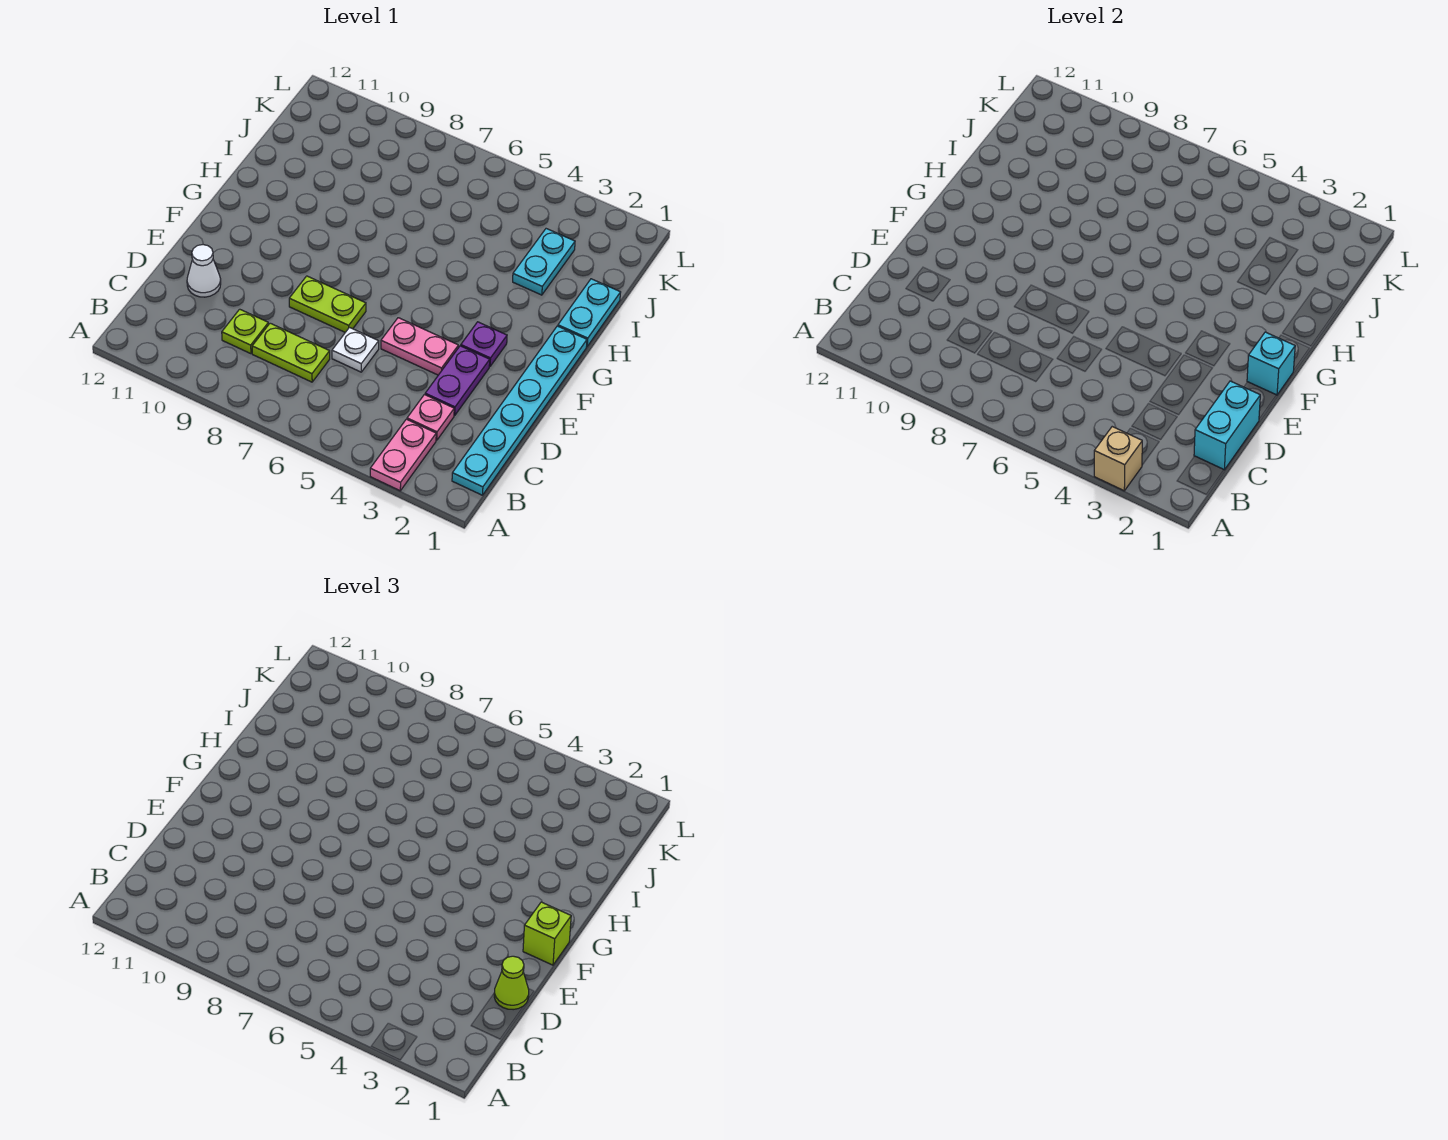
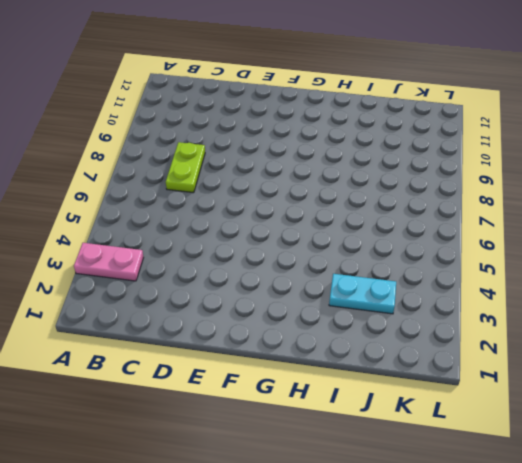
none -> cyan 1x6 plate [452,326,587,495]
none -> pink 1x1 plate [407,395,454,440]
none -> lime 1x1 plate [222,309,269,354]

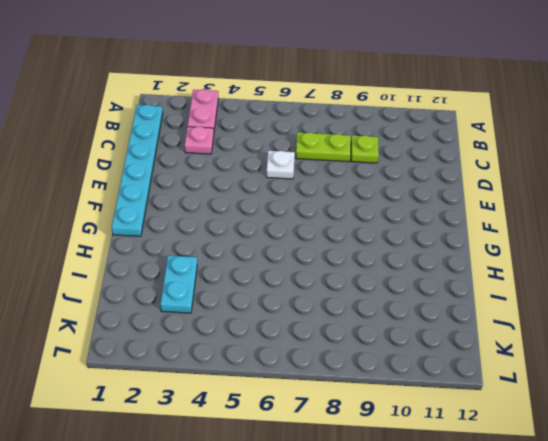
none -> purple 1x2 plate [425,346,490,415]
none -> white 1x1 cone [187,245,221,297]
none -> pink 1x2 plate [381,318,458,375]

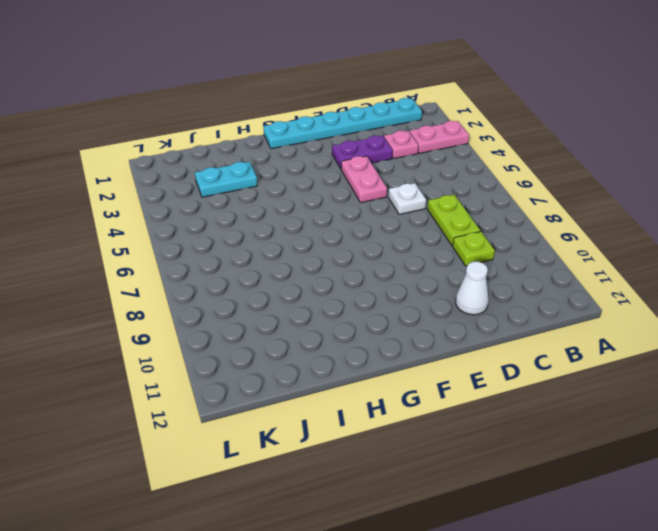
none -> lime 1x2 plate [289,276,366,332]
none -> purple 1x1 plate [461,322,507,366]
none -> cyan 1x2 plate [558,279,621,346]

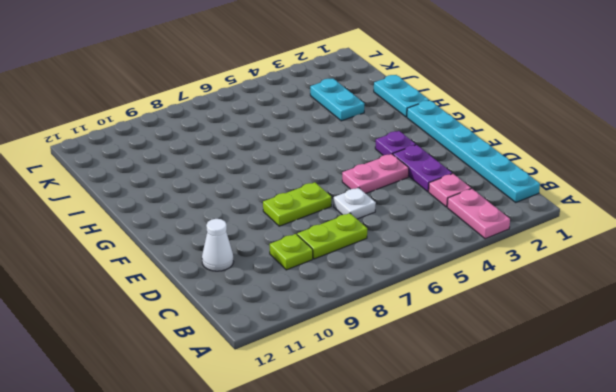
none -> tan 1x1 brick [1094,427,1142,491]
none -> cyan 1x2 brick [1194,381,1260,470]
none -> cyan 1x1 brick [1247,332,1295,395]

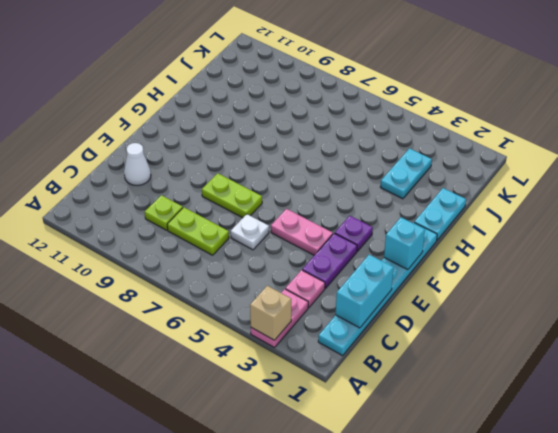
none -> lime 1x1 cone [494,956,529,1010]
none -> lime 1x1 brick [523,902,571,965]

